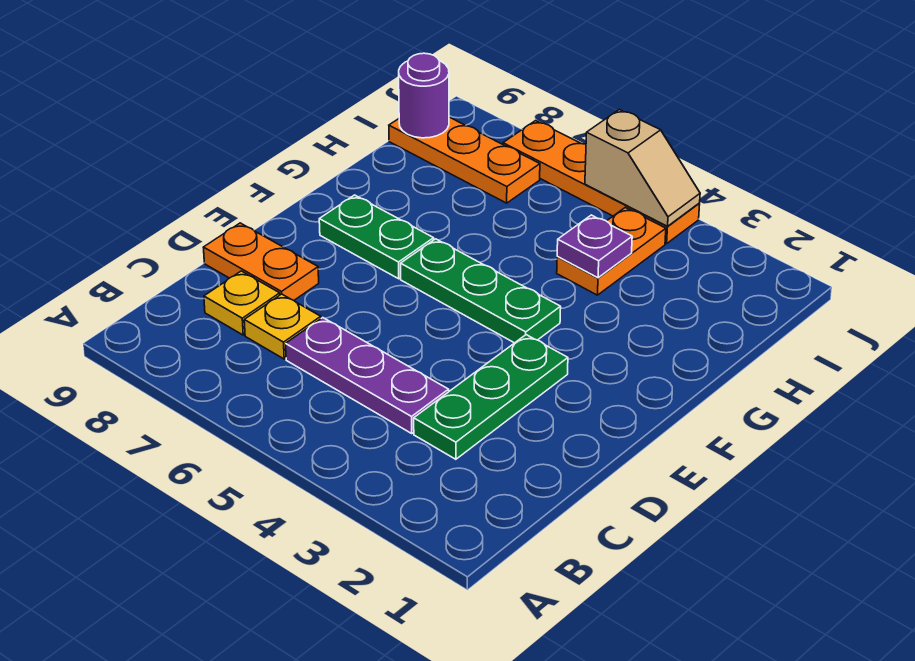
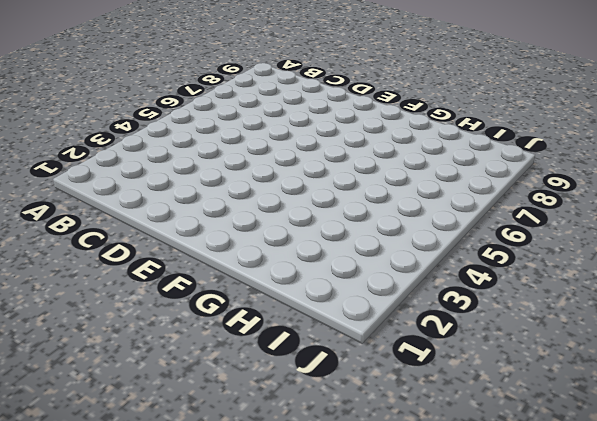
none -> green 1x3 plate [414,335,568,459]
none -> purple 1x3 plate [286,318,449,433]
none -> yellow 1x1 plate [244,294,321,359]

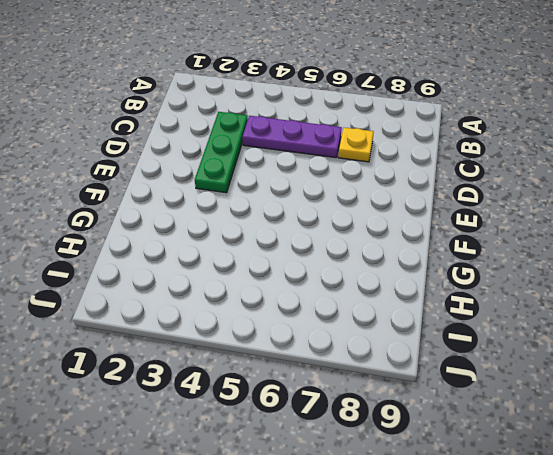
none -> yellow 1x1 plate [204,271,280,335]
none -> orange 1x2 plate [203,223,319,300]
none -> green 1x3 plate [401,239,561,343]

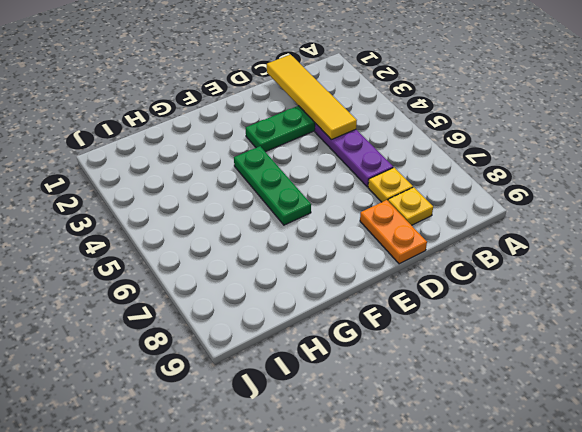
yellow 1x4 tile [267,55,357,140] -> none
none -> green 1x2 plate [319,195,434,279]
none -> orange 1x2 plate [557,208,666,295]
none -> orange 1x3 plate [389,117,540,203]

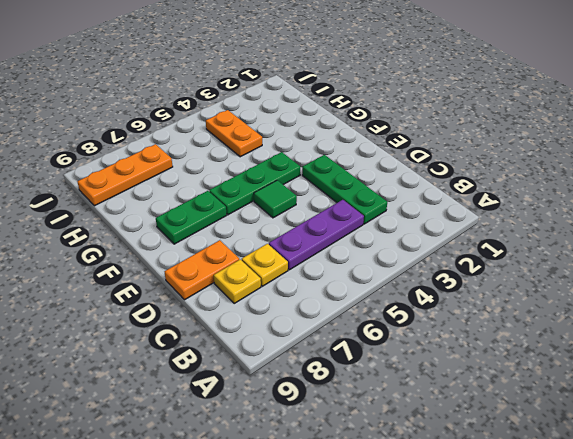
green 1x1 tile [254,180,297,218] -> none
none -> orange 1x4 plate [503,121,700,244]
none -> purple 1x1 plate [557,215,632,278]
none -> purple 1x1 round brick [399,53,449,138]

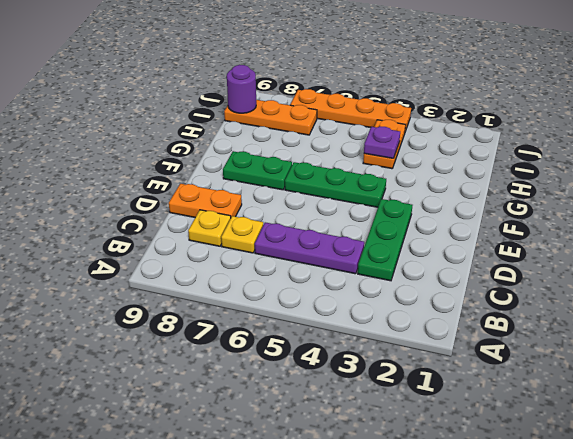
none -> tan 1x2 slope [585,110,700,226]

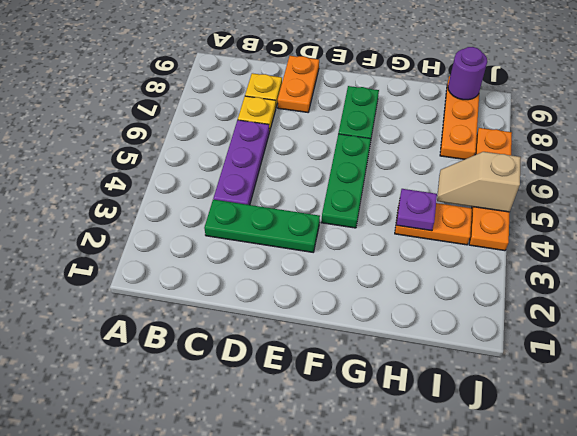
tan 1x2 slope [437,152,521,212] -> tan 1x2 slope turned to [585,110,700,226]

